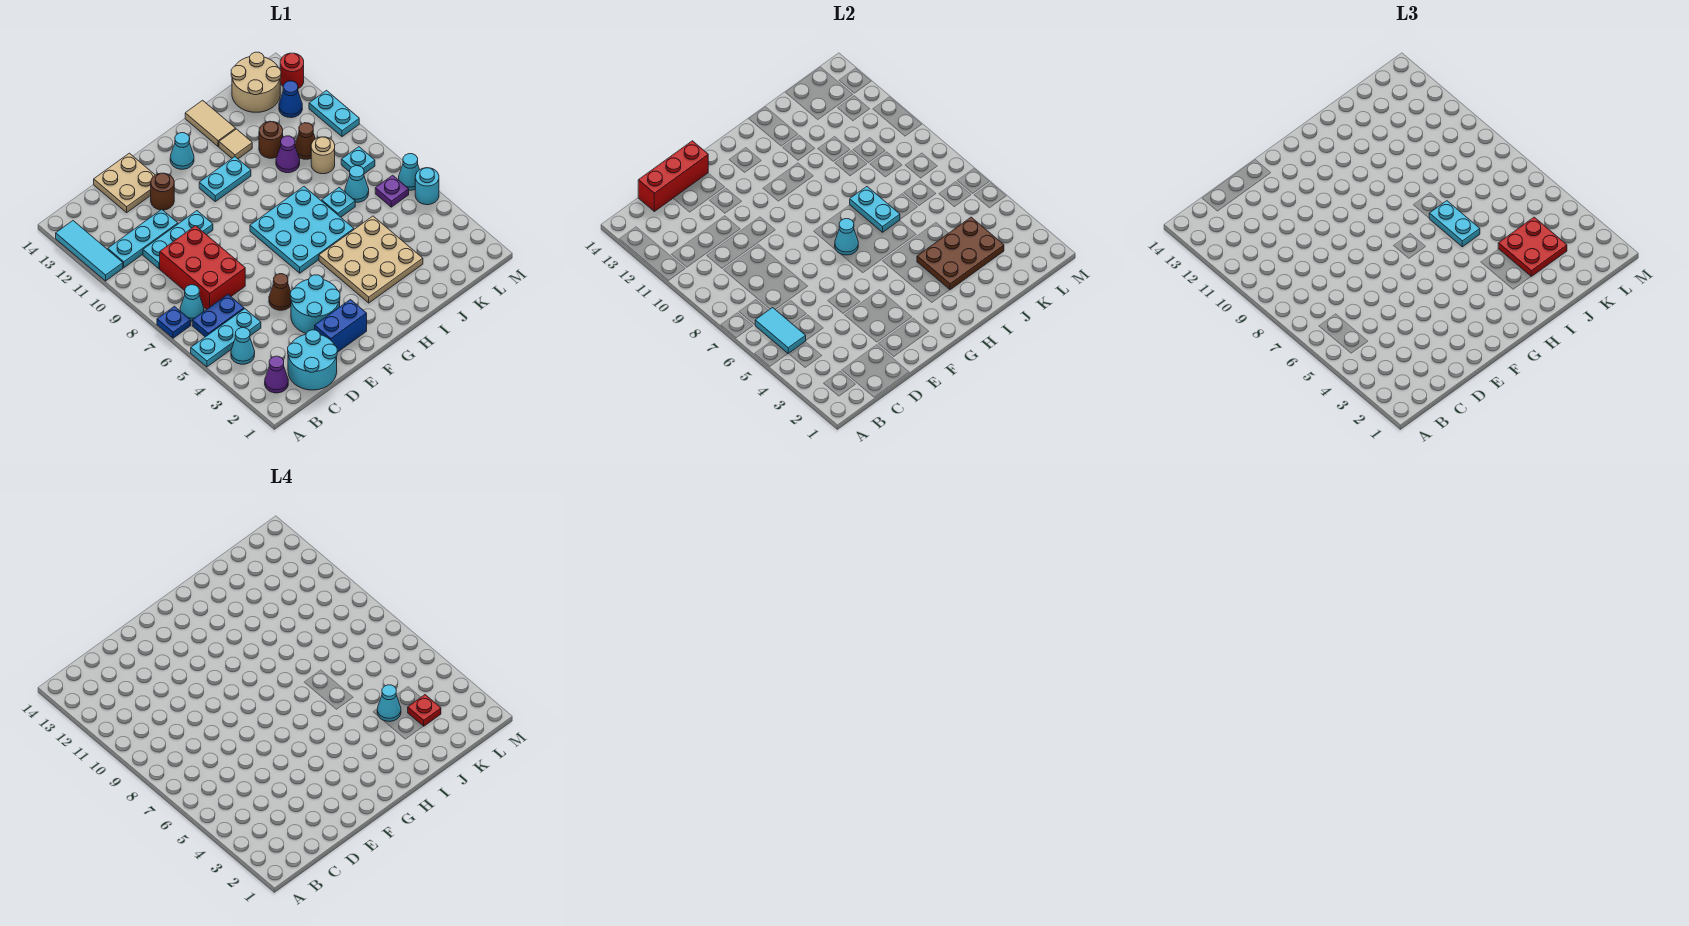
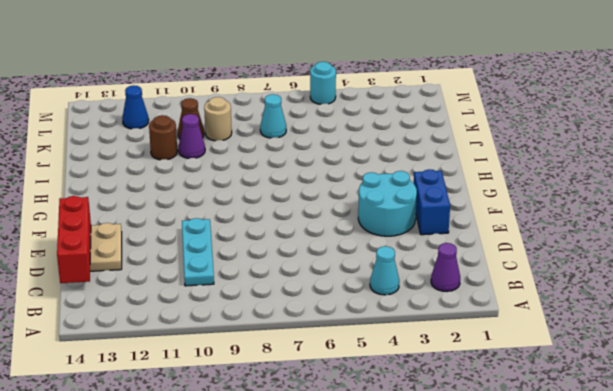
none -> cyan 1x3 plate [191,309,261,367]
none -> blue 1x1 plate [157,306,191,338]
none -> cyan 1x3 tile [56,221,123,281]
none -> blue 1x2 plate [192,294,244,337]

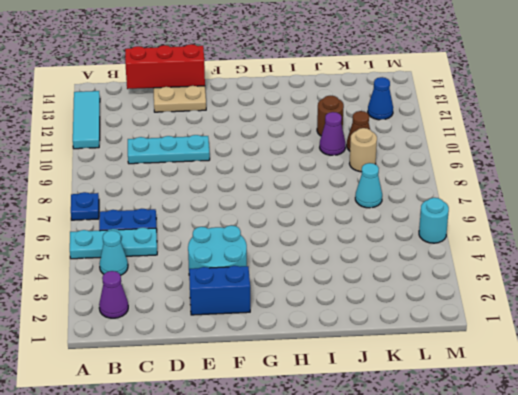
none -> cyan 1x1 cone [180,285,204,321]
none -> cyan 1x3 plate [108,209,178,268]
none -> cyan 2x2 round brick [288,330,337,390]
none -> red 2x3 brick [160,226,245,309]

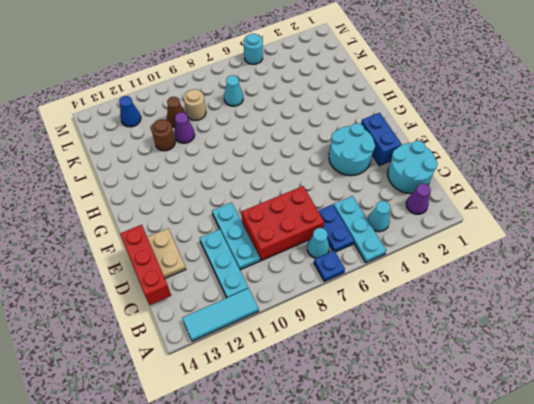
none -> brown 1x1 cone [269,274,291,310]
none -> brown 1x1 round brick [151,173,174,210]
none -> cyan 3x3 plate [250,187,354,273]
none -> cyan 1x2 plate [199,157,251,202]

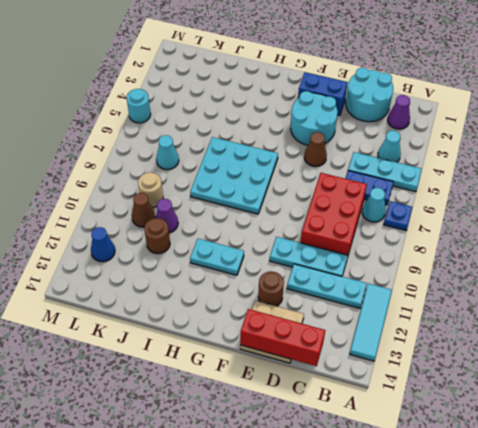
none -> cyan 1x1 cone [170,133,194,169]
none -> tan 3x3 plate [319,216,423,303]
none -> tan 1x1 tile [219,129,252,159]
none -> tan 1x2 tile [185,100,236,147]

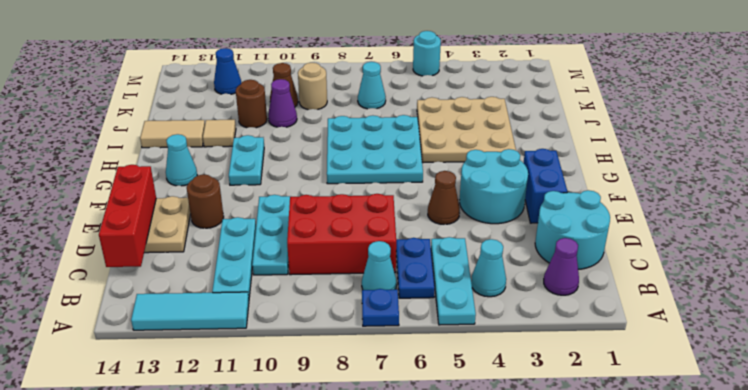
none -> cyan 1x1 plate [322,188,355,217]
none -> tan 2x2 round brick [231,52,281,112]
none -> purple 1x1 plate [375,175,409,207]
none -> cyan 1x1 plate [341,147,375,174]

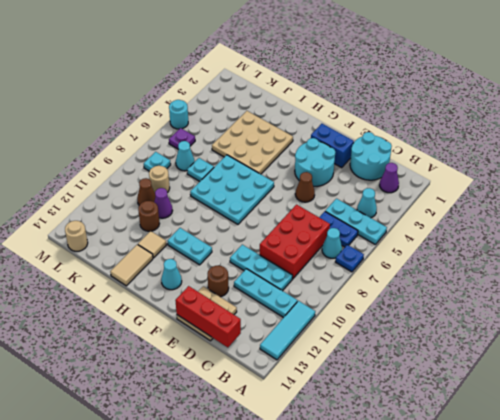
tan 1x1 round brick [65,221,88,251] -> tan 2x2 round brick [231,52,281,112]
none -> blue 1x1 cone [279,81,302,118]
none -> cyan 1x1 cone [399,154,420,190]
none -> cyan 1x2 plate [309,91,359,137]
none -> red 1x1 round brick [280,53,304,88]

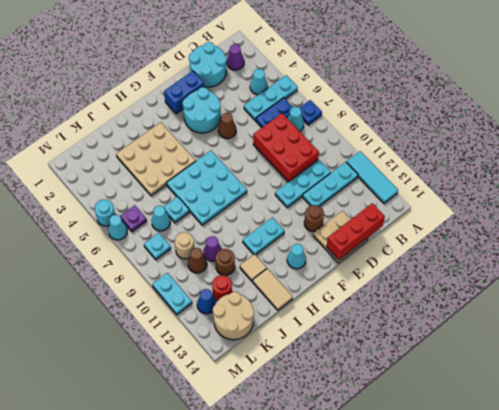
red 1x1 round brick [212,275,232,301] -> red 1x1 round brick moved to [280,53,304,88]
none -> cyan 1x2 tile [755,308,806,354]
none -> cyan 1x1 cone [835,219,858,255]
none -> brown 2x3 plate [917,217,1004,290]
none -> cyan 1x2 plate [850,187,900,232]

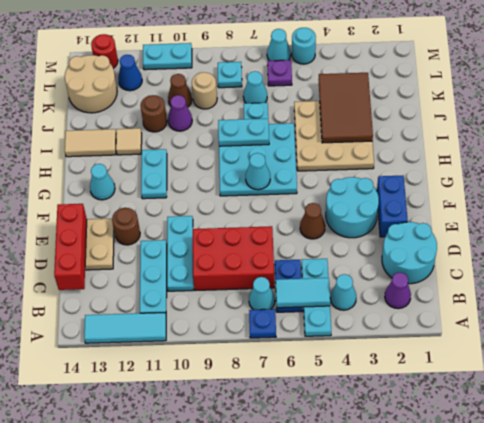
brown 2x3 tile [318,73,373,143] -> brown 2x3 plate [917,217,1004,290]
none -> cyan 1x2 plate [1429,201,1480,247]
none -> red 2x2 plate [1498,217,1567,276]
none -> cyan 1x1 cone [377,685,401,721]
none -> red 1x1 plate [408,695,441,726]

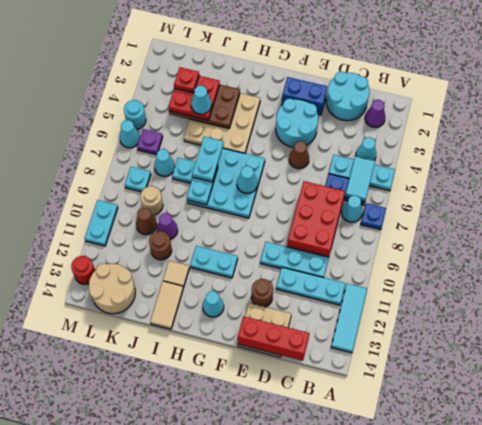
none -> blue 1x1 cone [279,81,302,118]

